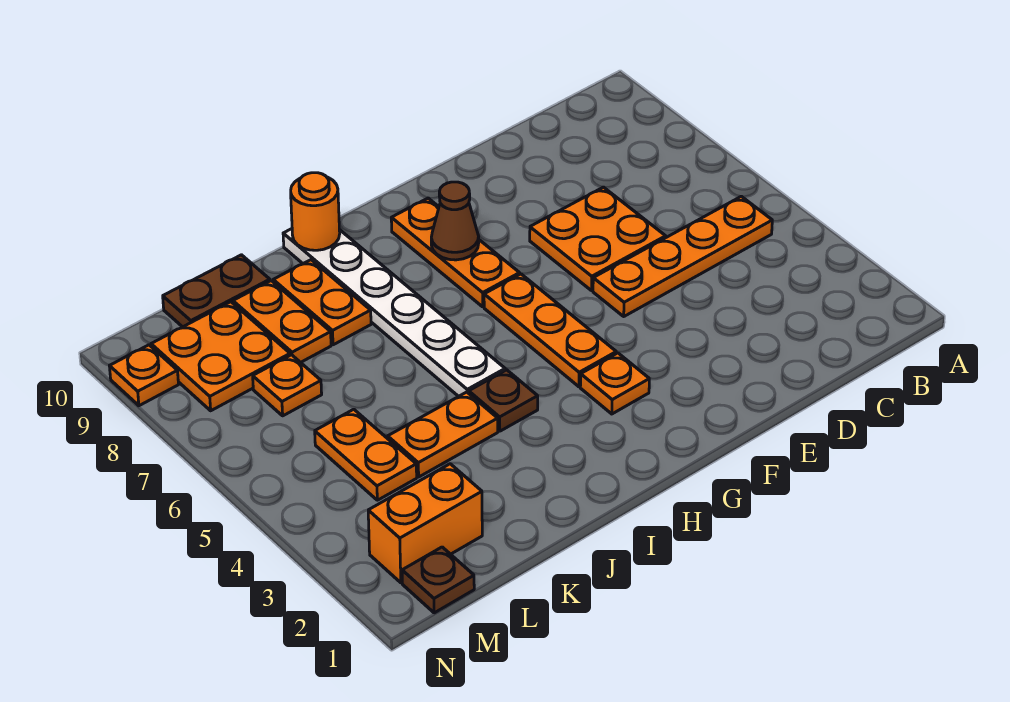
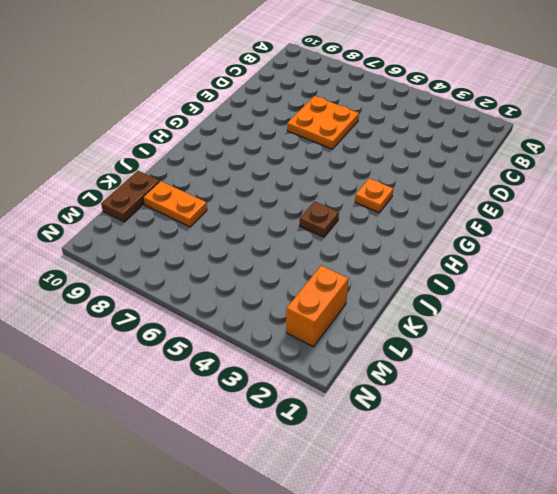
none -> orange 1x4 plate [593,196,772,316]
none -> orange 1x3 plate [484,274,616,387]
none -> orange 1x3 plate [391,198,520,307]

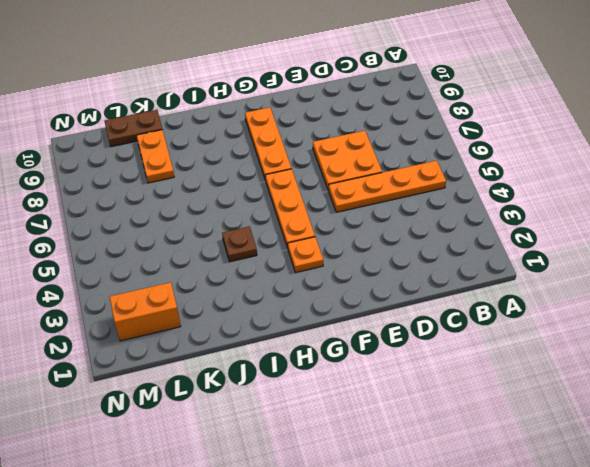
none -> white 1x6 plate [283,229,505,396]
none -> orange 1x2 plate [388,392,498,477]
none -> orange 1x2 plate [273,260,371,345]

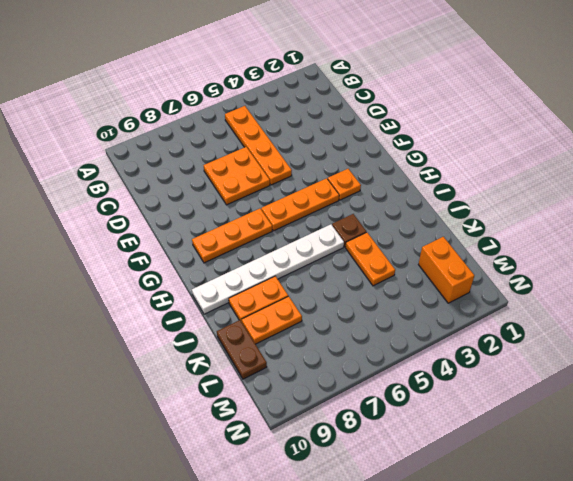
none -> orange 1x2 plate [315,409,417,500]
none -> orange 1x1 plate [253,355,322,416]
none -> orange 2x2 plate [151,302,290,411]

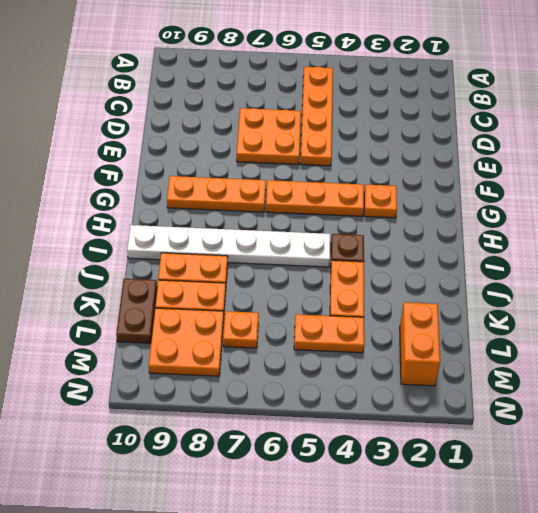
none -> brown 1x1 plate [402,547,474,613]
none -> orange 1x1 plate [109,345,178,406]
none -> brown 1x1 cone [431,182,479,260]

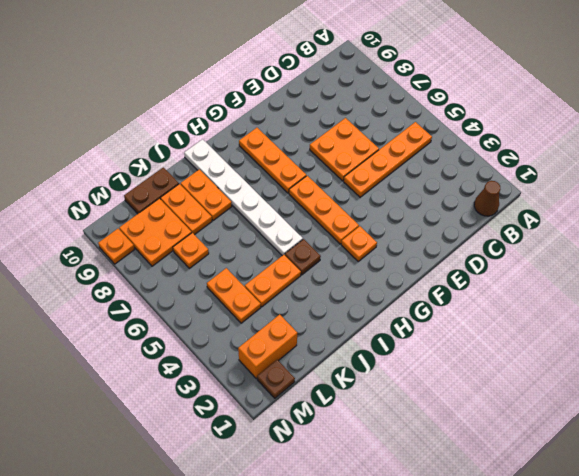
brown 1x1 cone [474,181,500,216] -> brown 1x1 cone moved to [431,182,479,260]
none -> orange 1x1 round brick [291,173,340,250]

